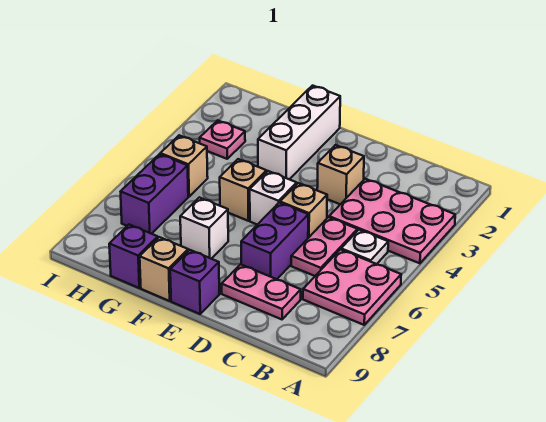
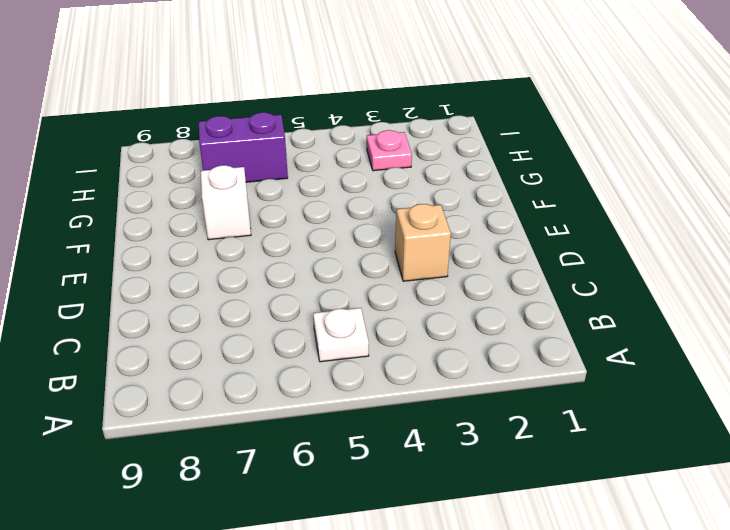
none -> pink 2x3 plate [329,179,455,263]
none -> pink 2x2 plate [303,250,401,325]
none -> pink 1x2 plate [291,217,357,276]

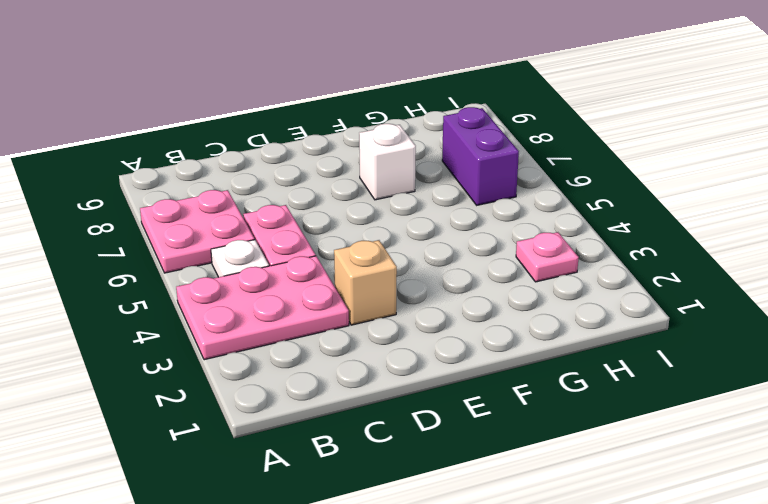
none -> pink 1x2 plate [222,264,301,319]
none -> tan 1x1 brick [280,183,327,238]
none -> purple 1x2 brick [241,203,308,279]

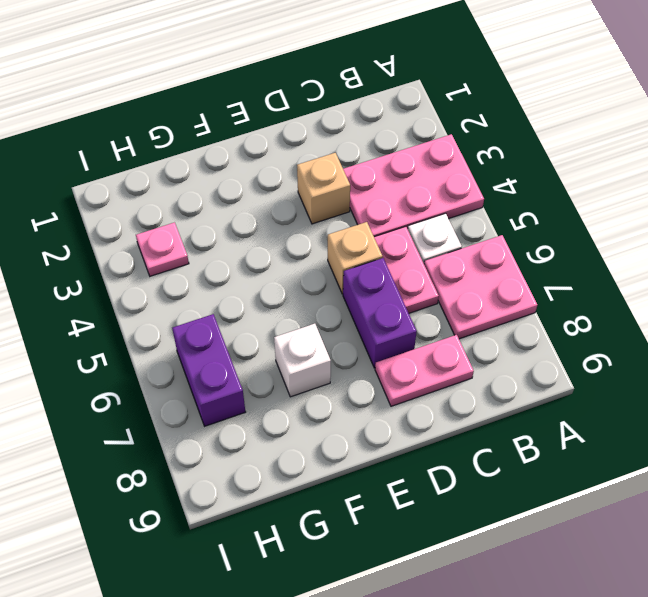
none -> white 1x1 brick [250,171,297,225]
none -> purple 1x1 brick [170,250,219,314]
none -> white 1x3 brick [258,86,340,179]

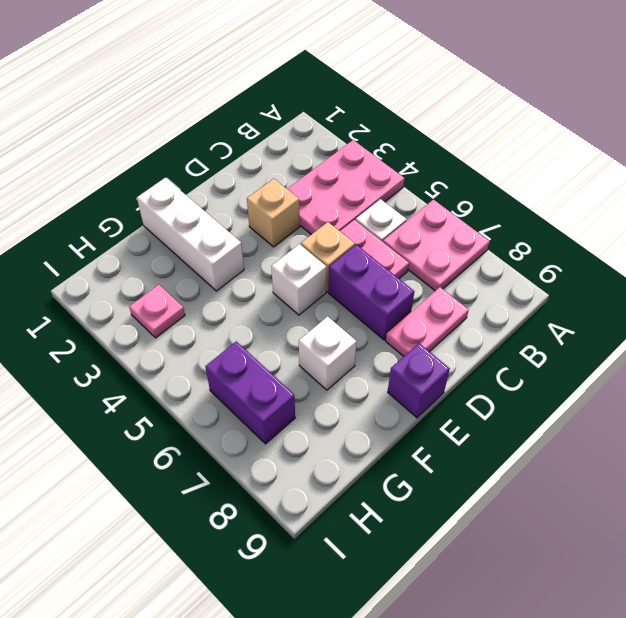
none -> tan 1x1 brick [220,159,267,221]
none -> tan 1x1 brick [140,237,188,301]
none -> purple 1x1 brick [109,225,158,288]

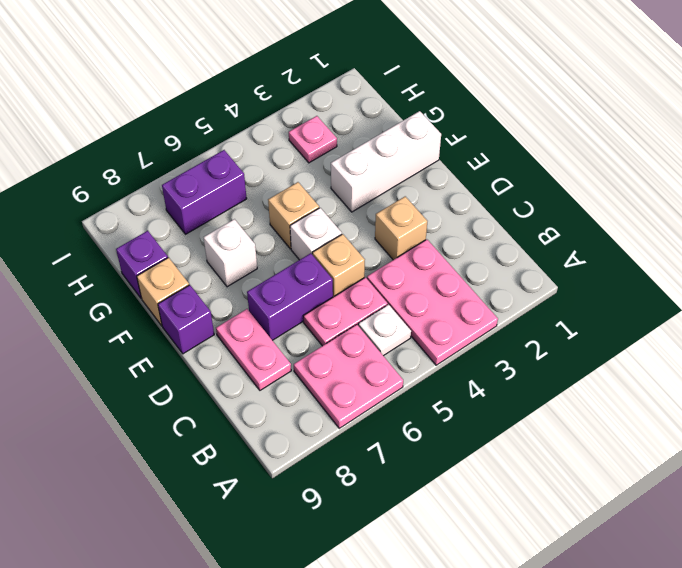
none -> tan 1x1 brick [160,135,208,196]

